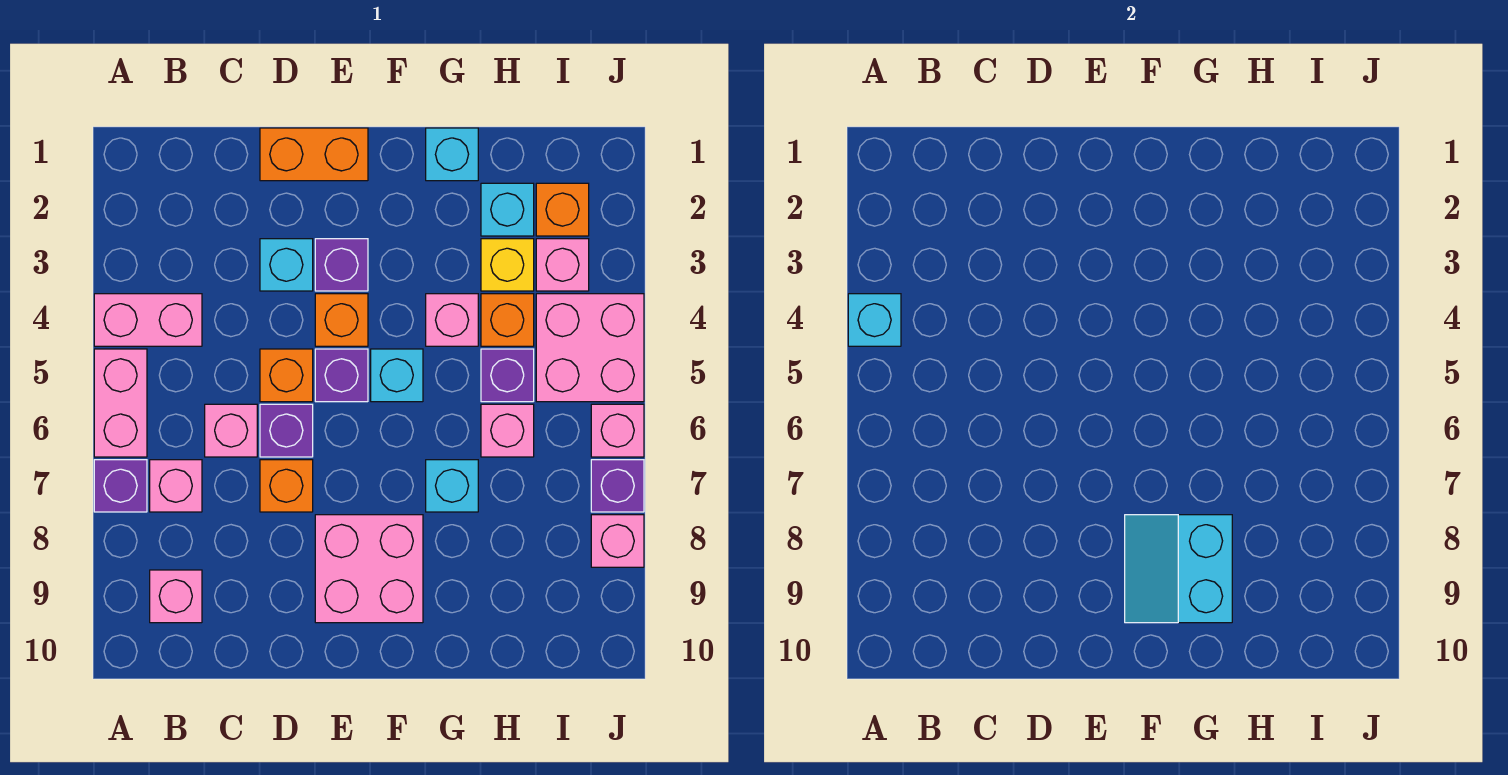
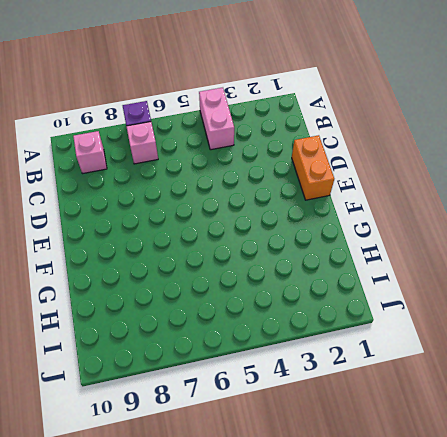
none -> pink 1x2 brick [94,349,147,457]
none -> pink 1x1 brick [205,404,257,457]
none -> cyan 1x1 brick [260,239,313,291]
none -> orange 1x1 brick [260,349,313,402]

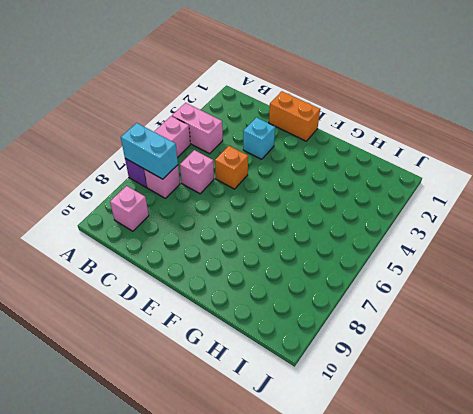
cyan 1x2 brick [121,123,178,179] -> none
none -> purple 1x1 brick [260,404,313,457]
none -> orange 1x1 brick [260,460,313,512]
none -> purple 1x1 brick [315,239,368,291]
none -> orange 1x1 brick [315,294,368,346]

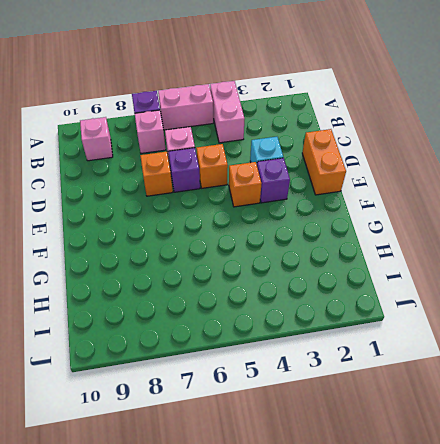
none -> purple 1x1 brick [315,349,368,402]
none -> pink 2x2 brick [315,515,423,623]
none -> cyan 1x1 brick [371,349,423,402]
none -> cyan 1x1 brick [426,128,478,181]

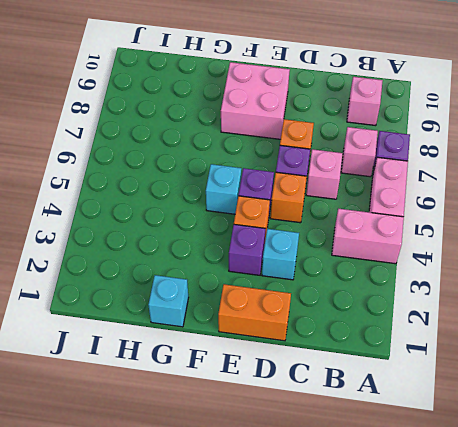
none -> pink 1x1 brick [426,294,478,346]
none -> cyan 1x1 brick [426,460,478,512]
none -> cyan 1x1 brick [481,183,534,236]
none -> yellow 1x1 brick [481,239,534,291]

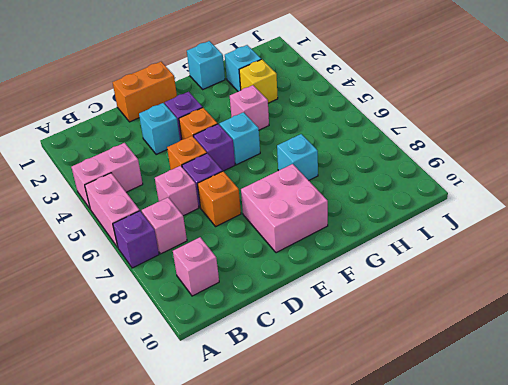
none -> orange 1x1 brick [481,294,534,346]
none -> purple 1x1 brick [481,349,534,402]
none -> pink 1x1 brick [481,404,534,457]
none -> orange 1x1 brick [536,183,589,236]

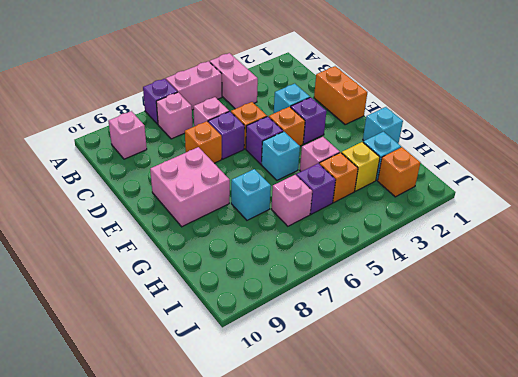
none -> pink 1x1 brick [536,239,589,291]
none -> pink 2x2 brick [536,294,644,402]
none -> pink 1x1 brick [591,404,644,457]
none -> purple 1x1 brick [591,460,644,512]

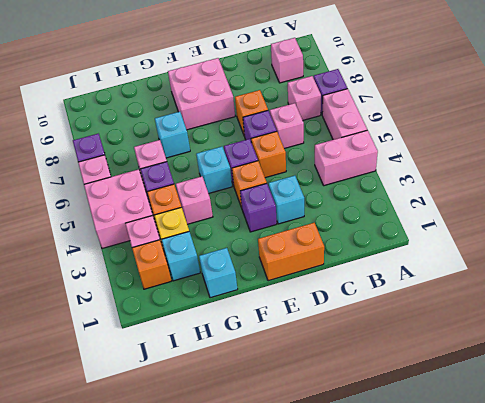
none -> pink 1x1 brick [591,515,644,567]
none -> cyan 1x1 brick [848,294,901,346]
none -> cyan 2x2 slope [1125,515,1232,623]

